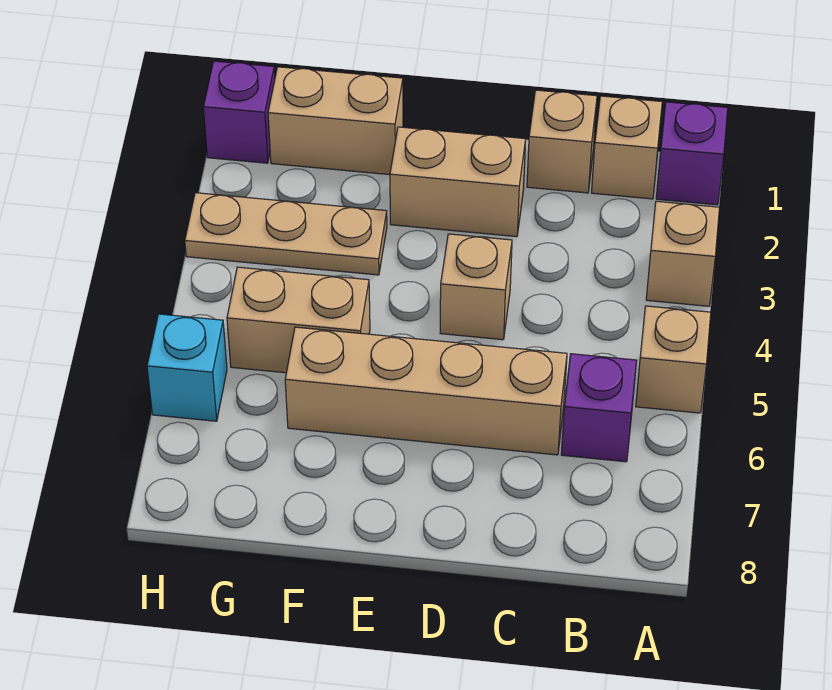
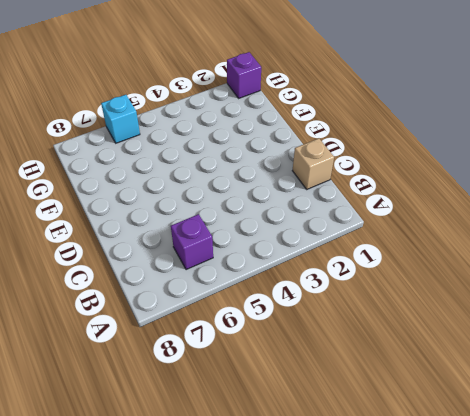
none -> purple 1x1 brick [656,102,728,205]
none -> tan 1x1 brick [646,201,719,306]
none -> tan 1x1 brick [636,306,711,413]

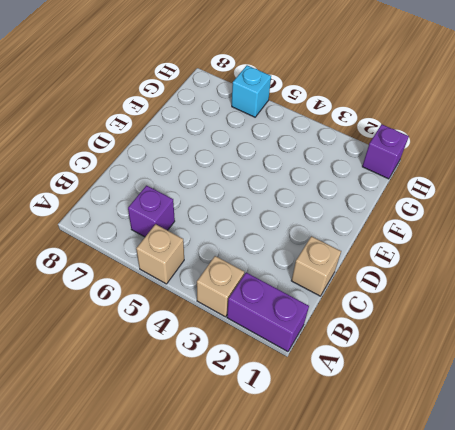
purple 1x2 brick [227,273,309,352] -> purple 1x1 brick [656,102,728,205]
none -> tan 1x1 brick [592,96,662,199]
none -> tan 1x4 brick [285,327,567,455]
none -> tan 1x2 brick [390,127,526,237]

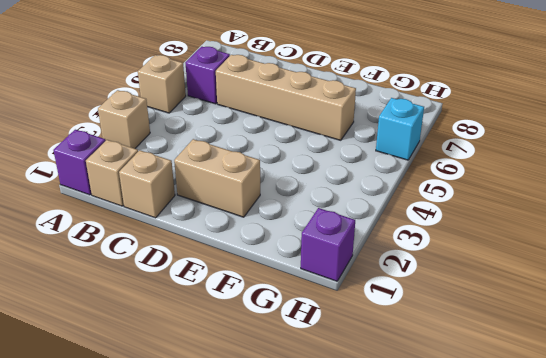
none -> tan 1x1 brick [440,234,512,340]
none -> tan 1x2 brick [268,67,403,175]
none -> tan 1x3 plate [185,193,387,275]

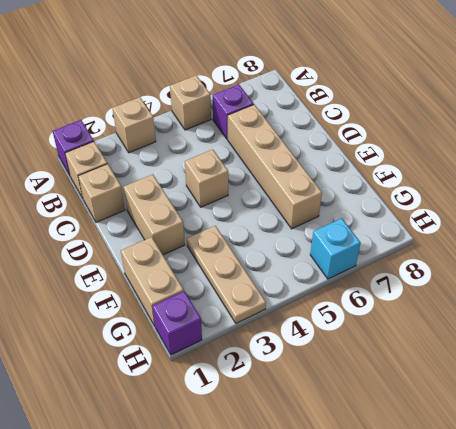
none -> tan 1x2 brick [227,267,370,373]

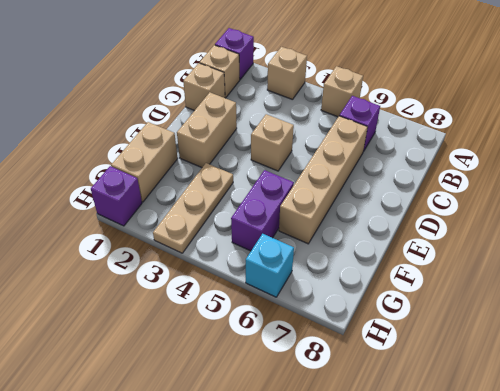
purple 1x2 brick [231,170,294,251] -> tan 1x2 brick [227,267,370,373]

